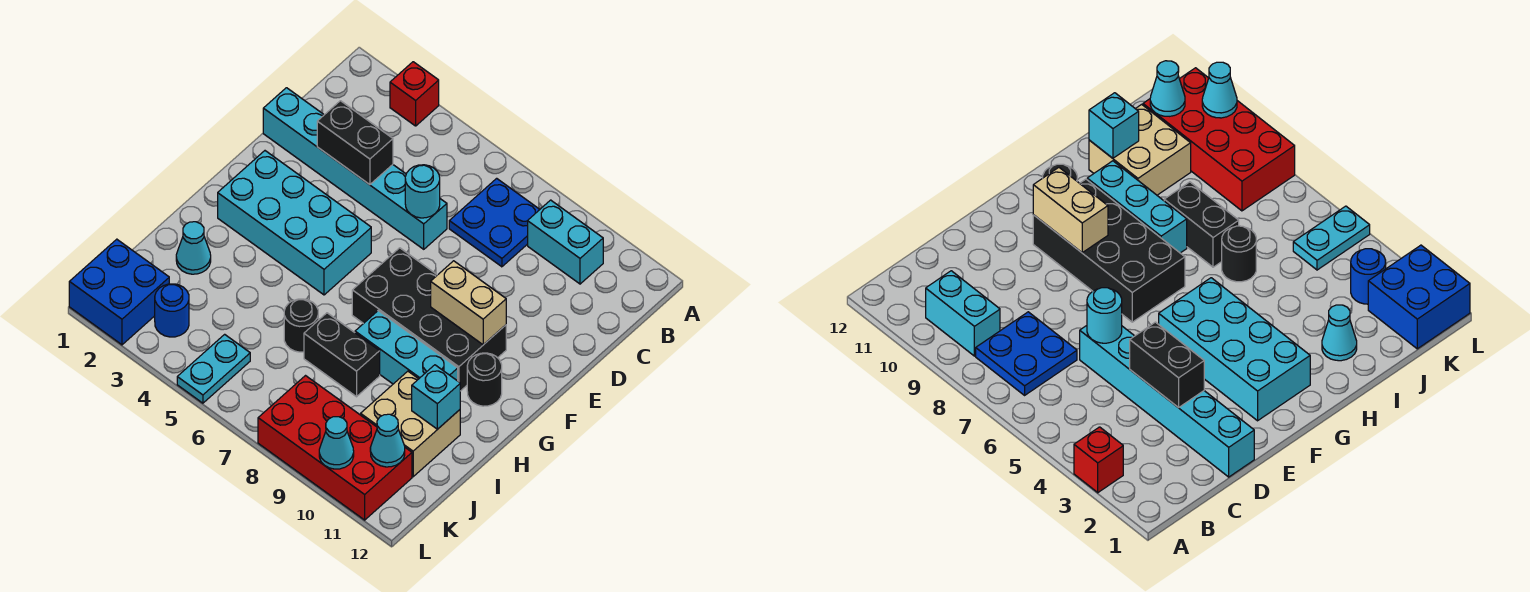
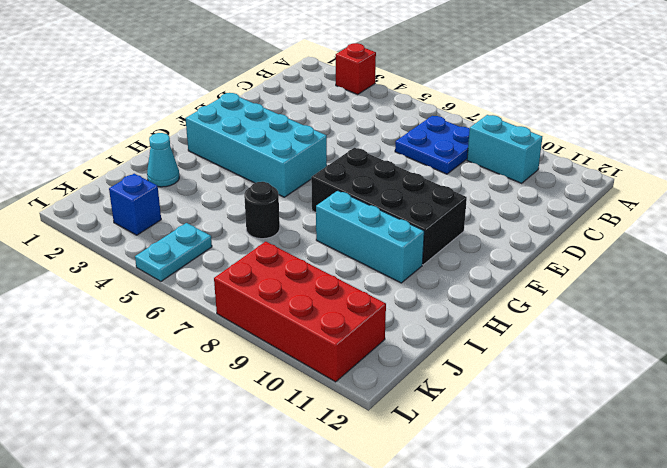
blue 1x1 brick [109,174,161,235] -> blue 1x1 round brick [155,284,189,337]
none -> cyan 1x6 brick [263,88,447,249]
none -> black 1x1 round brick [467,353,502,406]
none -> black 1x2 brick [304,313,380,397]

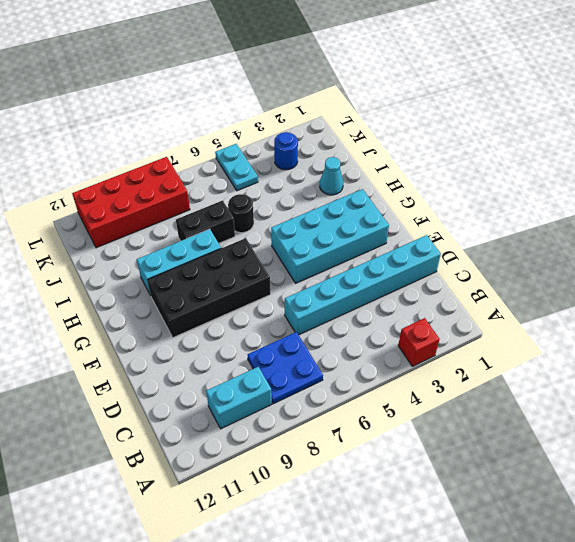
none -> black 1x1 round brick [467,353,502,406]
none -> tan 2x2 brick [361,371,460,477]
none -> blue 2x2 brick [69,239,169,345]

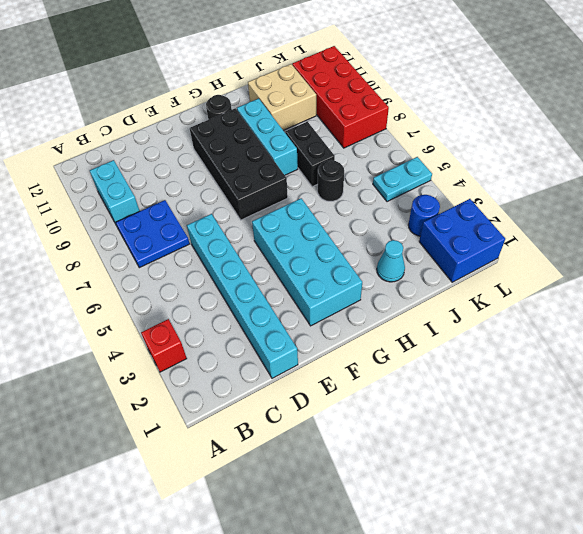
none -> black 1x2 brick [317,101,393,185]
none -> cyan 1x1 round brick [405,165,440,218]
none -> tan 1x2 brick [431,261,506,345]

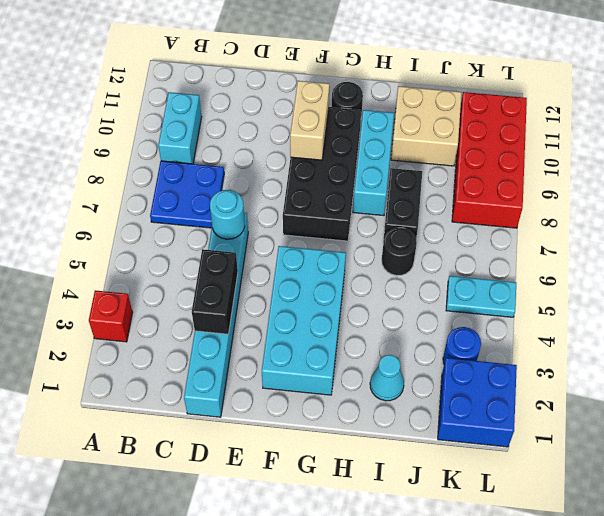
none -> cyan 1x1 brick [412,365,460,429]
none -> cyan 1x1 cone [370,414,405,467]
none -> cyan 1x1 cone [319,417,354,469]

